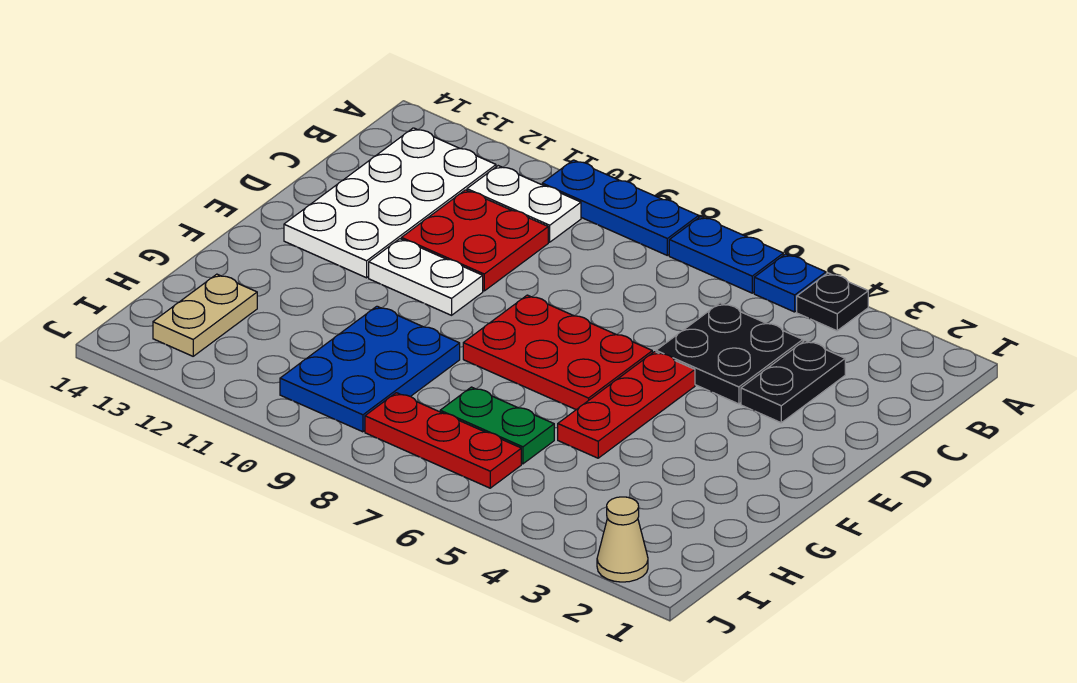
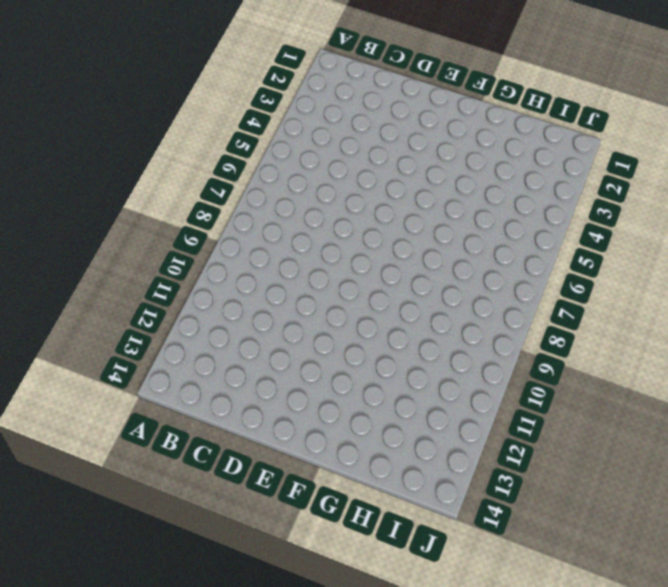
none -> black 1x1 plate [797,273,868,331]
none -> blue 1x1 plate [754,254,826,312]
none -> blue 1x2 plate [669,216,783,293]

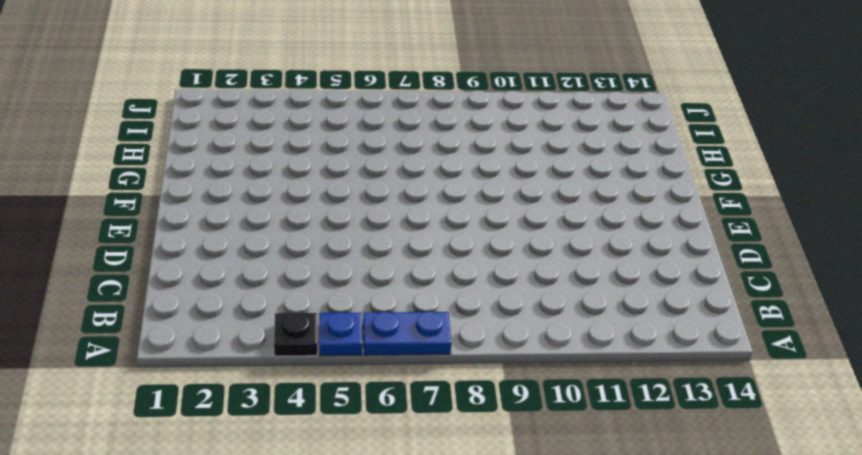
none -> blue 1x3 plate [542,160,699,255]
none -> white 1x2 plate [467,166,581,242]
none -> white 2x4 plate [284,128,496,278]

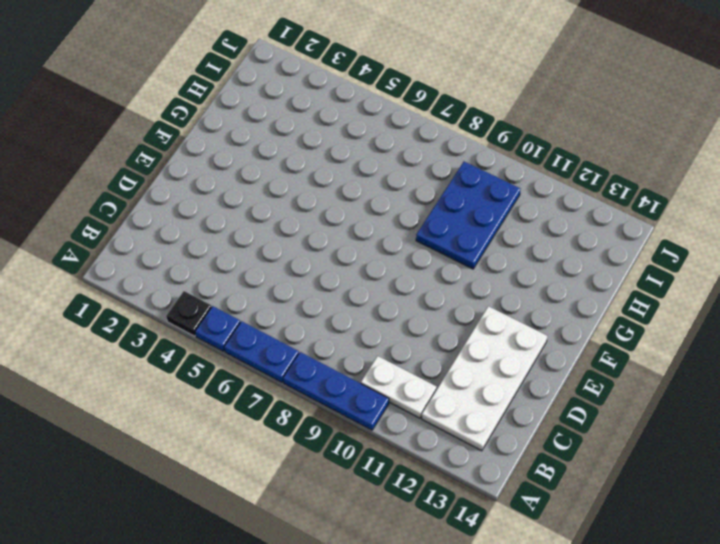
none -> black 1x2 plate [741,341,845,423]
none -> black 2x2 plate [656,303,803,404]
none -> red 2x2 plate [401,190,548,291]

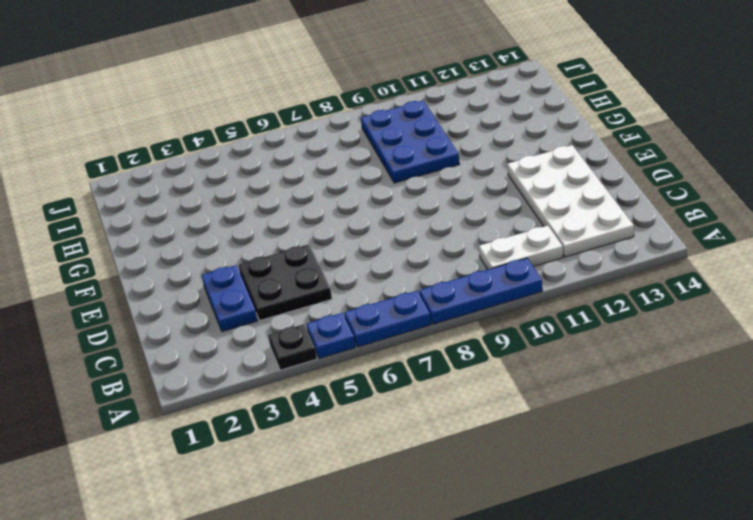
blue 1x2 plate [202,265,257,332] -> black 1x2 plate [741,341,845,423]
none -> red 2x2 plate [401,190,548,291]
none -> red 1x3 plate [558,352,695,458]
none -> red 2x3 plate [463,295,652,410]

